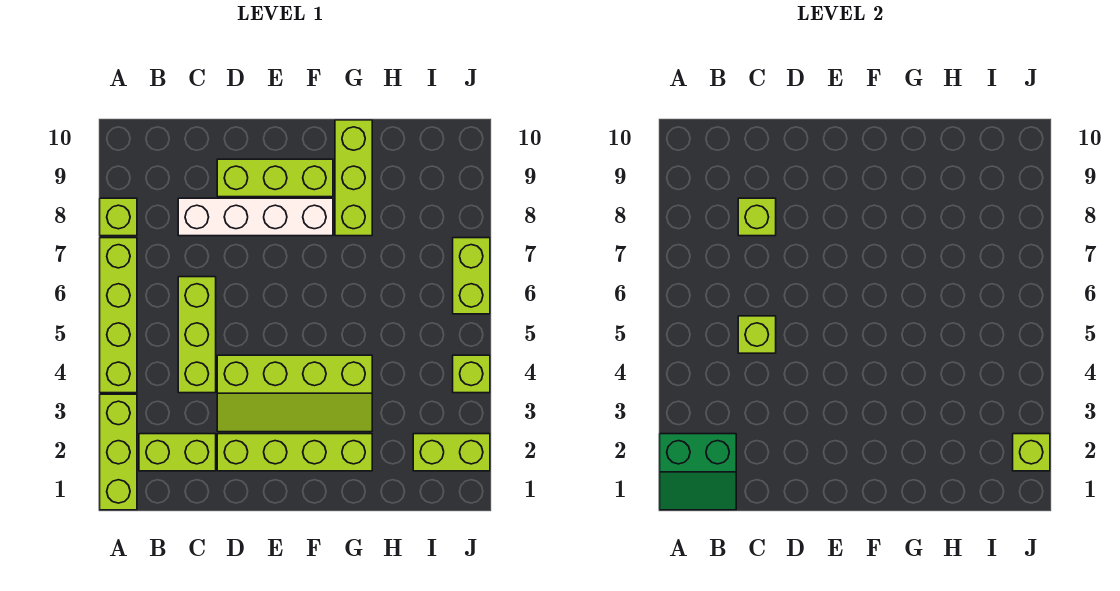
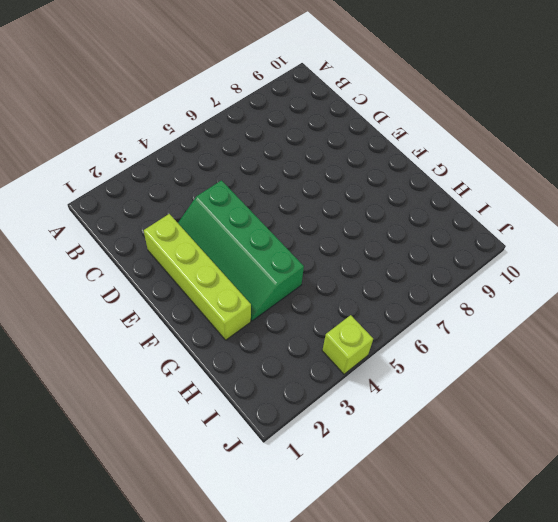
green 2x4 slope [178,180,304,321] -> lime 2x4 slope [217,355,372,432]
none -> lime 1x3 brick [100,394,137,510]
none -> lime 1x4 brick [100,238,137,393]
none -> lime 1x1 brick [100,198,137,236]

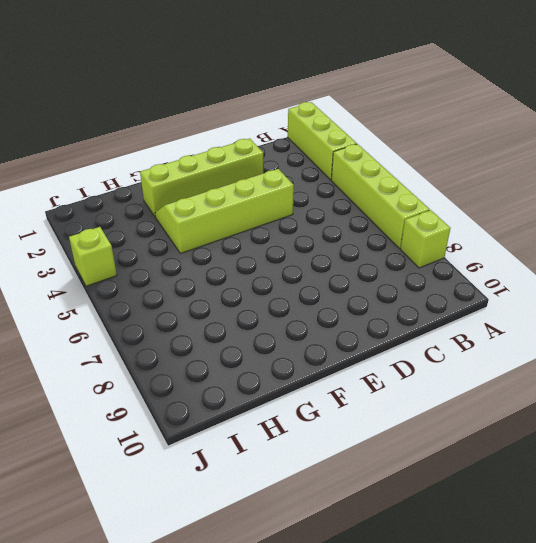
none -> lime 1x2 brick [139,434,216,471]
none -> lime 1x3 brick [178,277,216,393]
none -> white 1x4 brick [178,198,333,236]

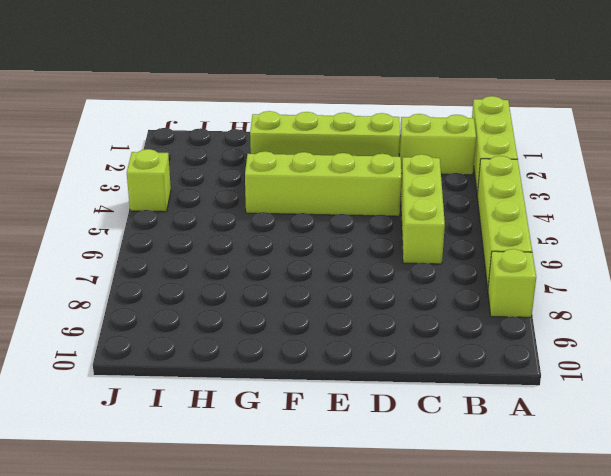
none -> white 1x4 brick [178,198,333,236]
none -> lime 1x3 brick [217,159,333,197]
none -> lime 1x3 brick [335,120,372,236]

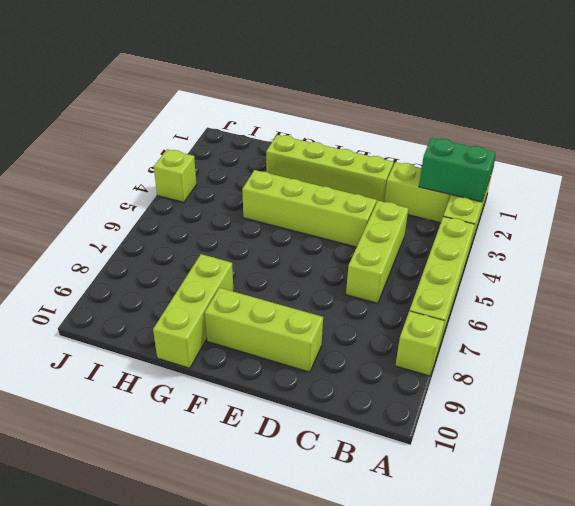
none -> white 1x4 brick [178,198,333,236]
none -> lime 1x2 brick [413,434,490,471]
none -> lime 1x2 brick [453,238,490,314]

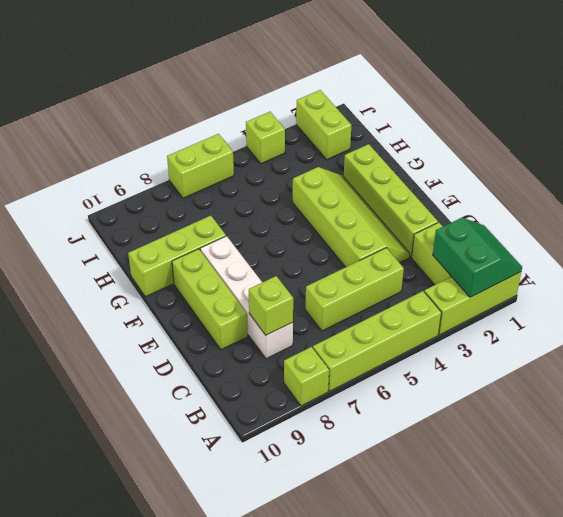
none -> lime 1x1 brick [738,316,776,353]
none -> lime 1x1 brick [1013,434,1050,471]

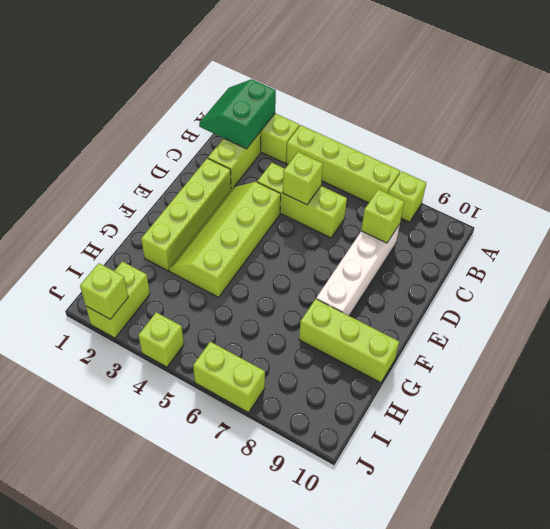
none -> lime 1x3 brick [217,159,333,197]

